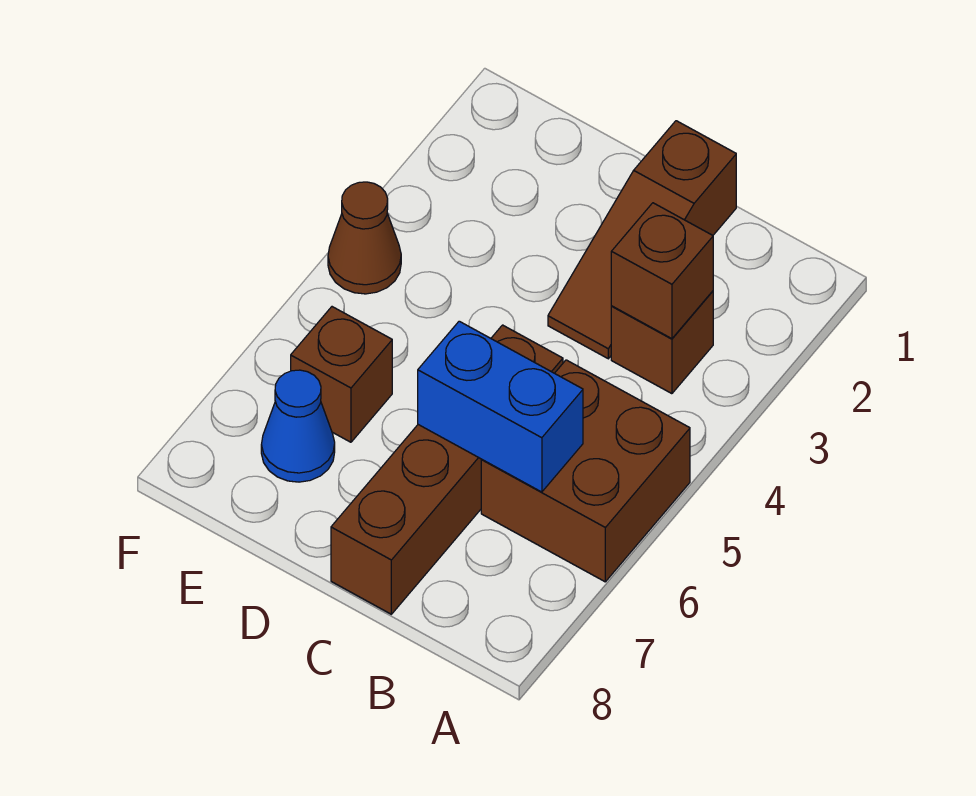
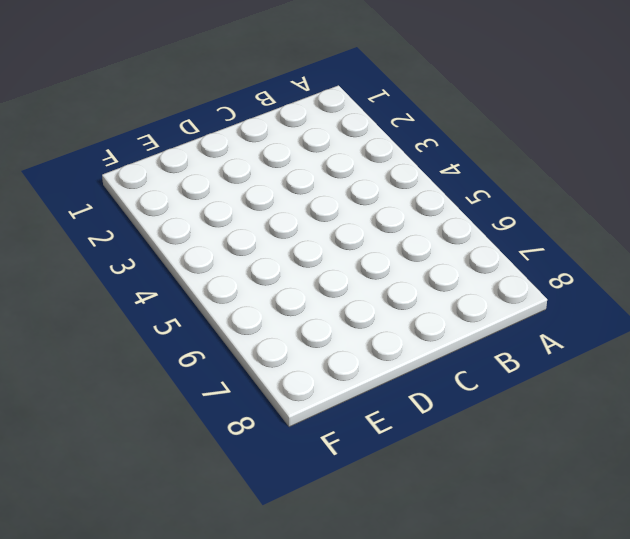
none -> brown 2x2 brick [481,360,690,582]
none -> brown 1x1 brick [611,291,713,394]

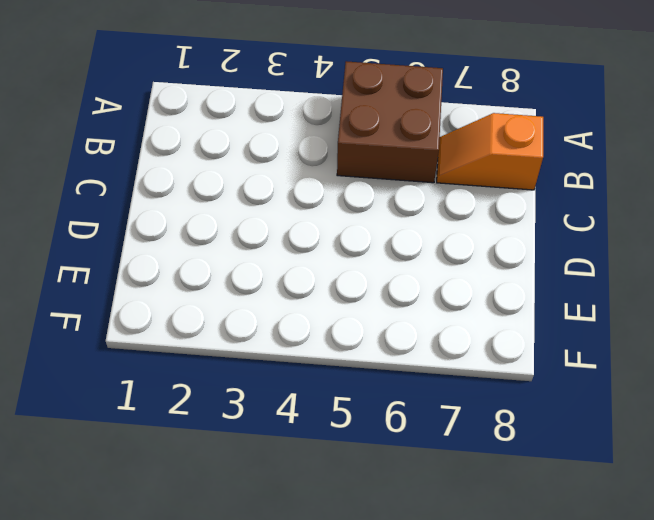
orange 1x2 slope [437,113,543,190] -> none
none -> brown 1x1 brick [611,291,713,394]
none -> brown 1x3 slope [548,121,736,359]

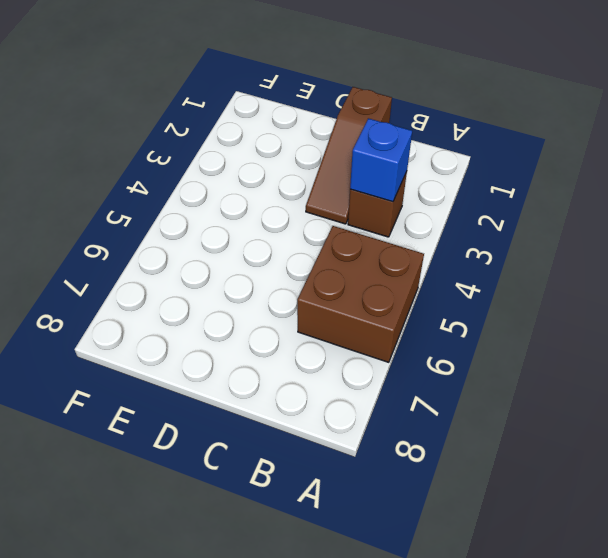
blue 1x1 brick [350,118,412,202] -> brown 1x1 brick [611,203,713,339]
none -> brown 1x4 brick [331,325,563,614]
none -> brown 1x1 brick [291,307,392,442]

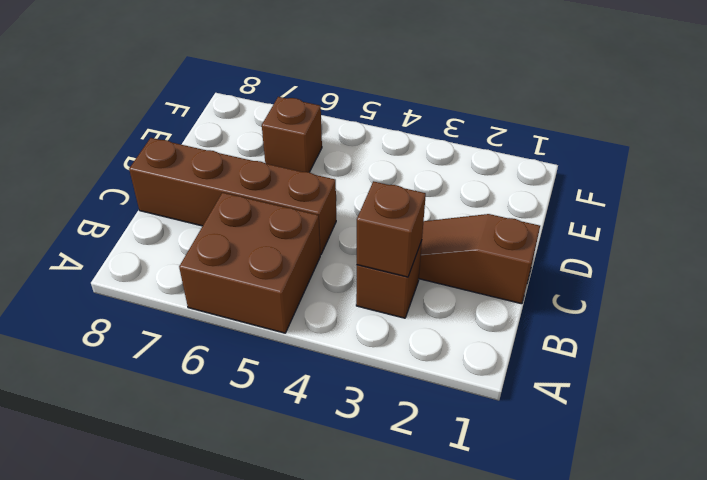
none -> blue 1x1 cone [261,370,335,482]
none -> brown 1x1 cone [328,182,401,294]

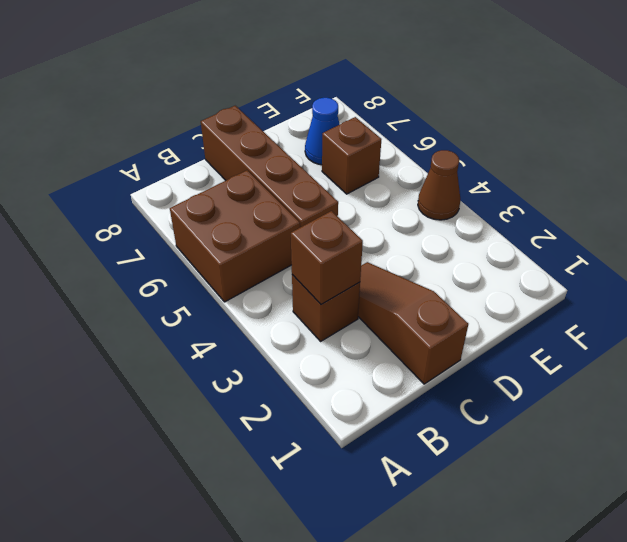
none -> blue 1x2 brick [418,321,583,492]

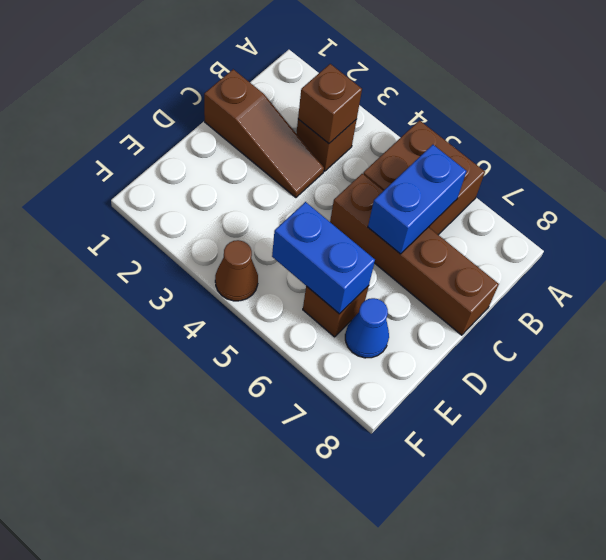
blue 1x2 brick [272,202,375,314] -> none

